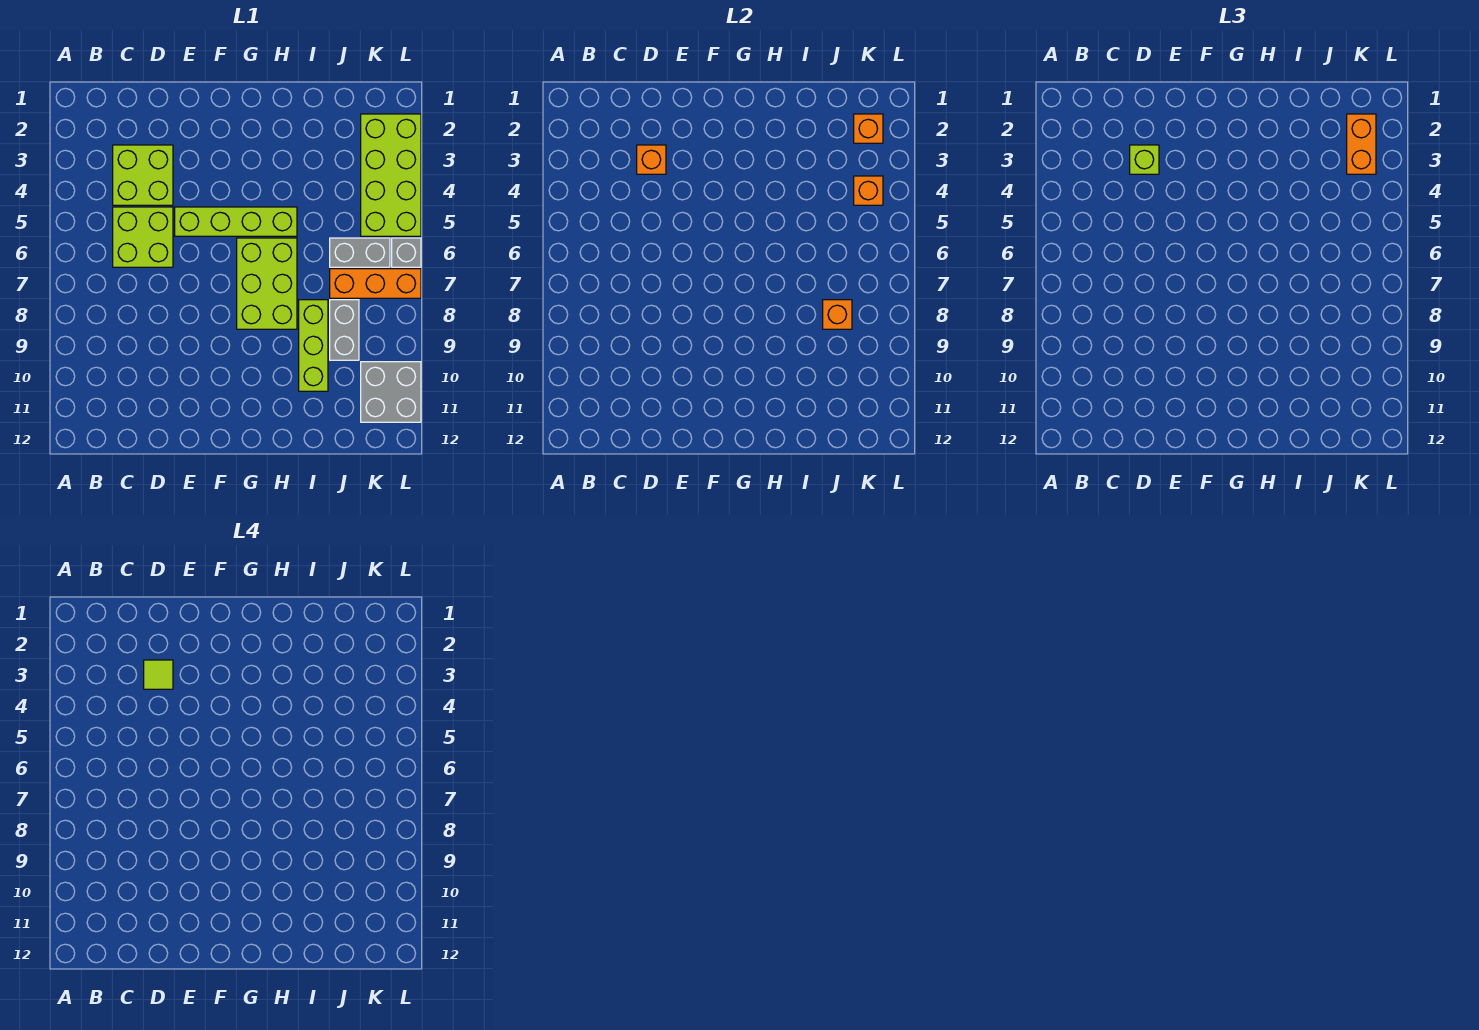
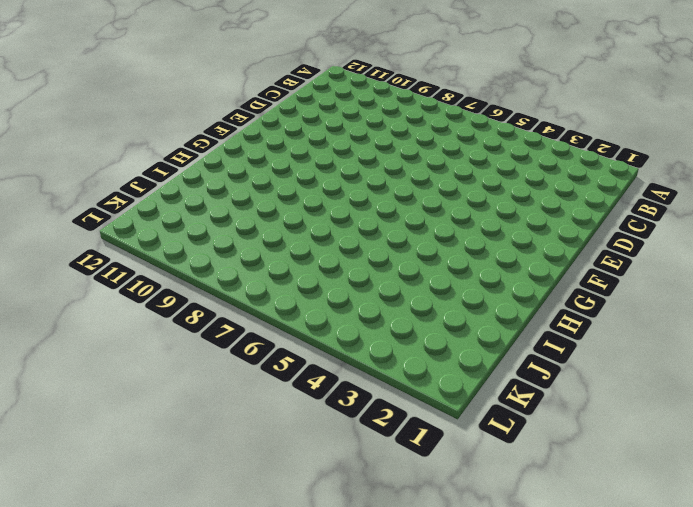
none -> lime 2x2 brick [113,145,173,205]
none -> lime 2x2 brick [113,207,173,267]
none -> lime 1x4 brick [175,207,297,236]

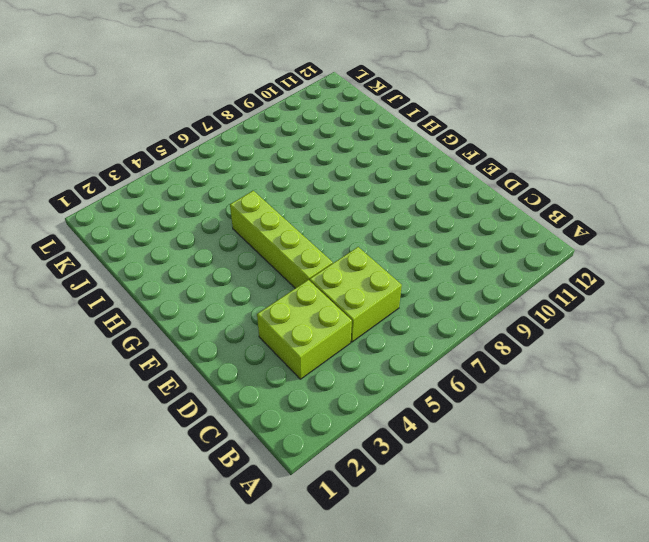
none -> lime 2x3 brick [237,238,297,329]
none -> lime 1x3 brick [299,300,328,391]
none -> grey 1x2 brick [330,238,390,267]

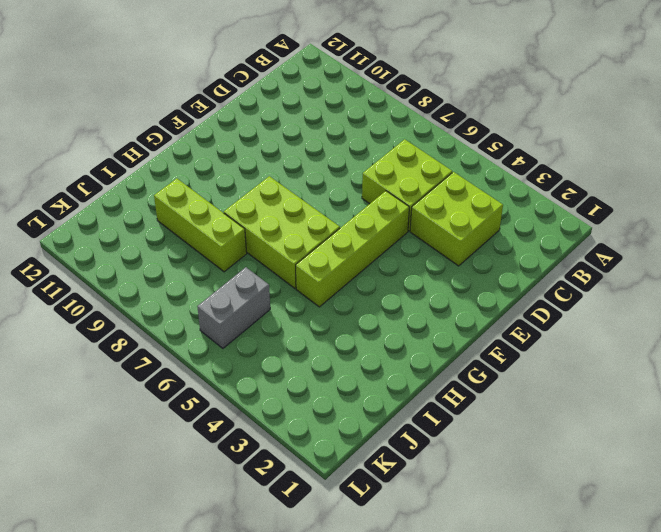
none -> orange 1x3 brick [330,269,421,298]
none -> grey 1x2 brick [330,300,359,360]
none -> lime 2x4 brick [361,114,421,236]

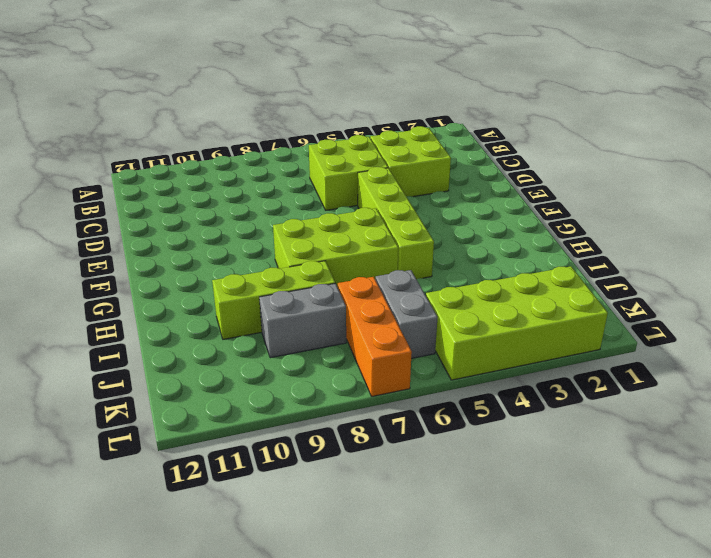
none -> grey 2x2 brick [361,362,421,422]
none -> grey 1x1 brick [392,238,421,267]
none -> orange 1x1 brick [637,145,666,174]

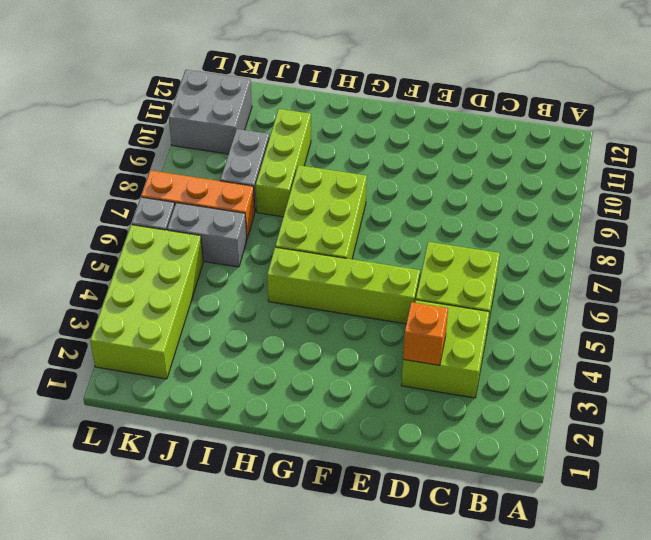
none -> orange 1x1 brick [823,300,852,329]
none -> orange 1x1 brick [854,114,883,143]
none -> orange 1x1 brick [854,176,883,205]

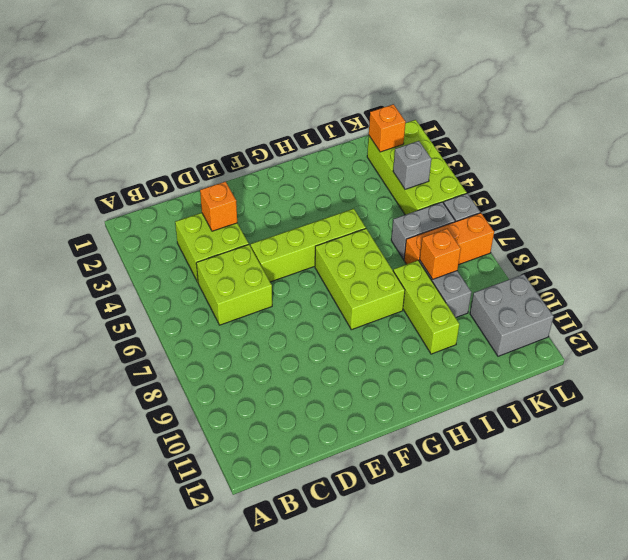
grey 1x1 brick [393,141,431,189] -> orange 1x1 brick [854,176,883,205]
none -> lime 1x1 brick [1130,145,1159,174]
none -> orange 1x2 brick [1347,114,1376,174]
none -> lime 1x1 tile [144,660,173,689]

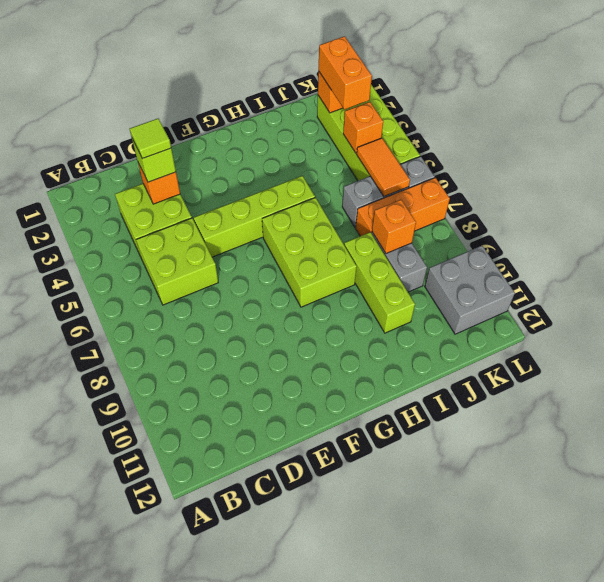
orange 1x2 tile [357,138,410,196] -> none

